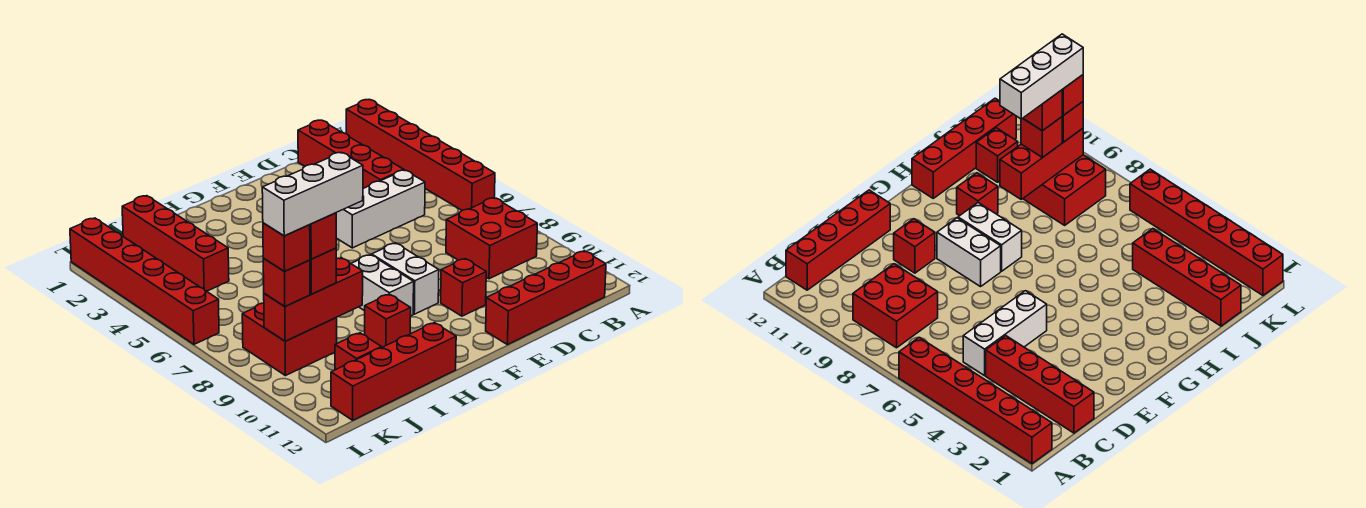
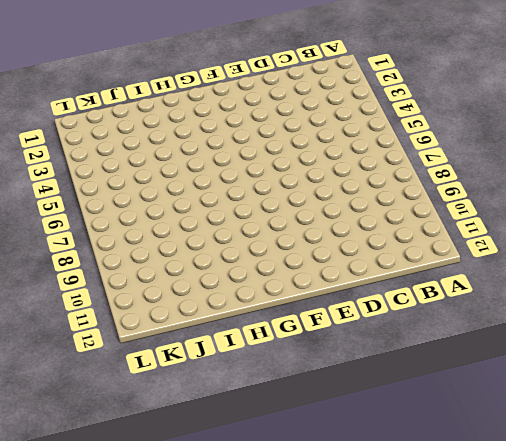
none -> red 1x6 brick [346,100,495,210]
none -> red 2x2 brick [446,198,537,279]
none -> red 1x4 brick [486,251,606,345]

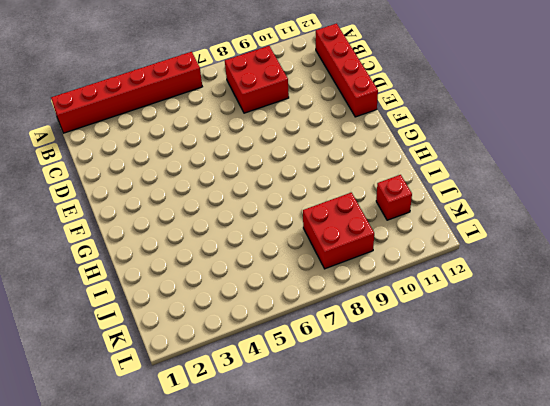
none -> red 1x4 brick [298,120,403,188]
none -> white 1x3 brick [336,170,425,248]
none -> red 1x1 brick [441,259,486,316]

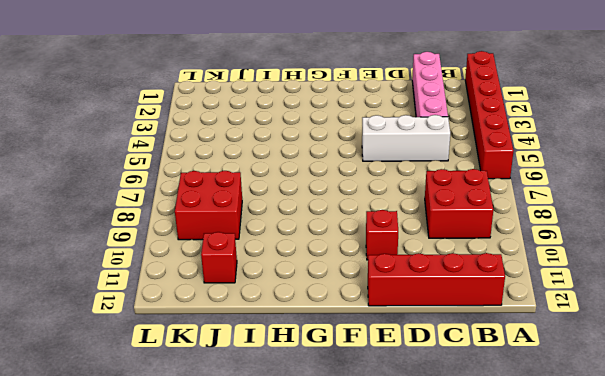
pink 1x4 brick [412,52,448,117] -> red 1x4 brick [298,120,403,188]
none -> white 1x2 brick [372,243,439,314]
none -> white 1x2 brick [351,255,414,316]
none -> red 1x1 brick [365,294,411,348]

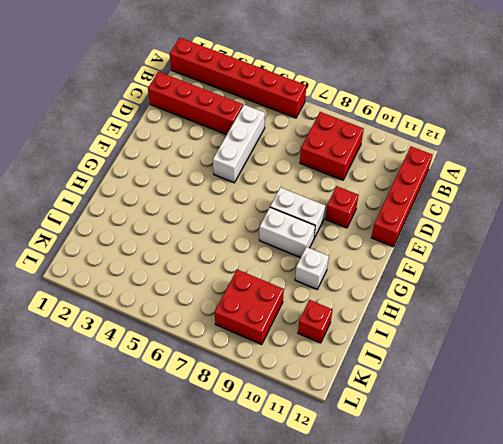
white 1x1 brick [295,247,329,289] -> red 1x1 brick [365,294,411,348]
none -> red 1x4 brick [331,323,456,420]
none -> red 1x4 brick [122,196,229,291]
none -> red 1x6 brick [70,218,219,344]

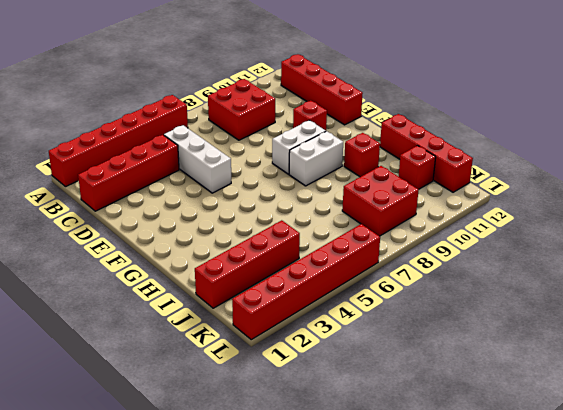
none -> red 1x3 brick [264,258,363,341]
none -> red 1x1 brick [310,248,336,294]
none -> red 1x1 brick [263,259,310,307]

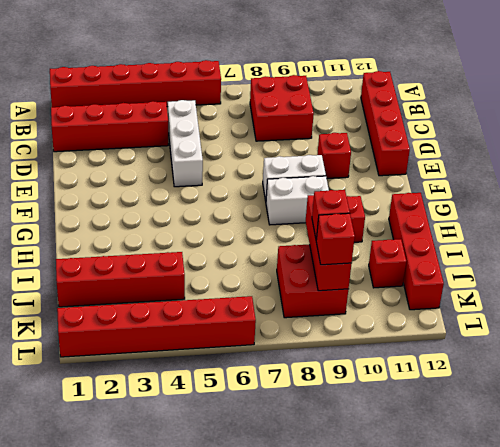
none -> red 1x1 brick [310,213,336,259]
none -> red 1x1 brick [263,223,310,271]
none -> white 1x3 brick [262,152,363,236]

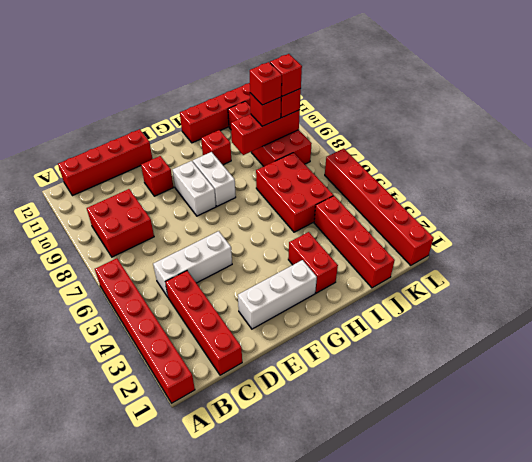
white 1x3 brick [238,260,317,329] -> white 1x3 brick moved to [262,152,363,236]
red 1x2 brick [288,232,338,293] -> none
red 2x3 brick [256,153,333,232] -> none

